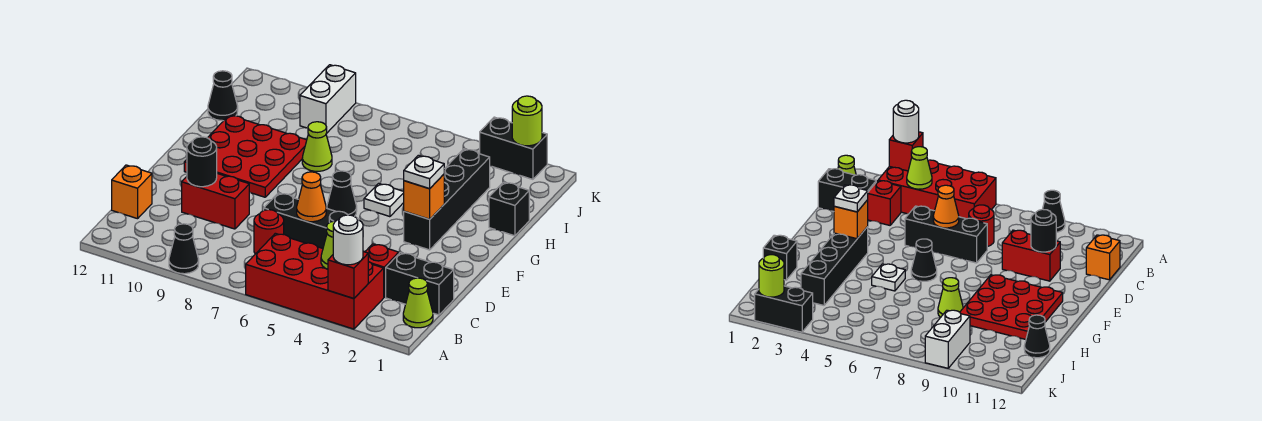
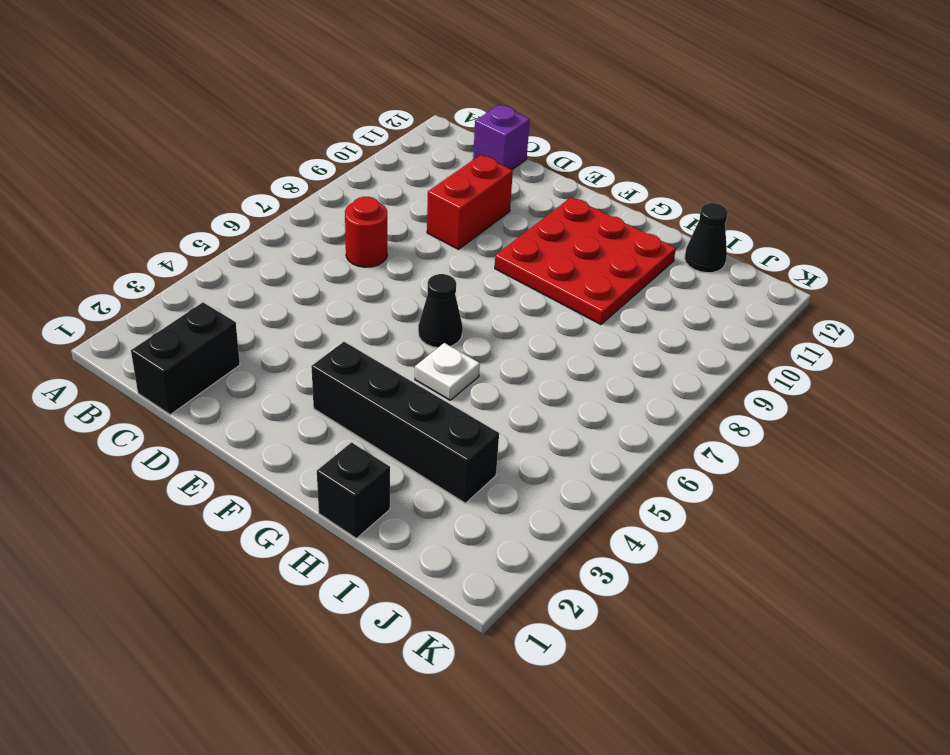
purple 1x1 brick [473,105,530,170] -> orange 1x1 brick [112,165,152,219]
none -> red 2x4 brick [246,233,384,329]
none -> black 1x1 cone [169,224,199,274]
none -> lime 1x1 cone [403,278,433,328]

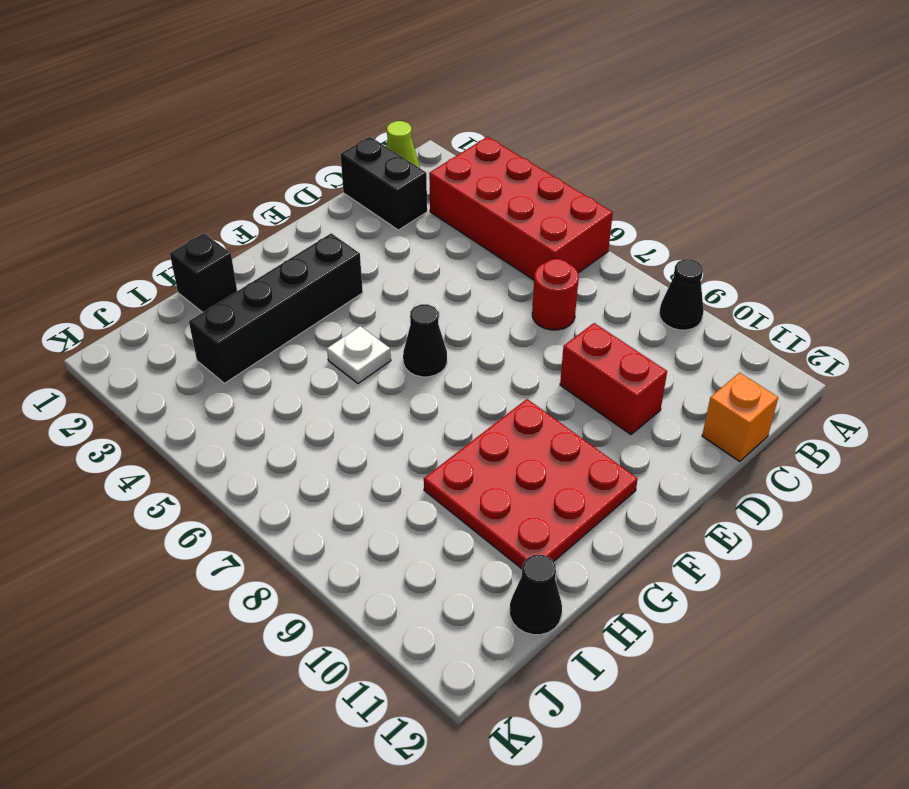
none -> red 1x1 brick [365,244,399,297]
none -> black 1x3 brick [264,193,359,248]
none -> lime 1x1 cone [302,122,332,171]

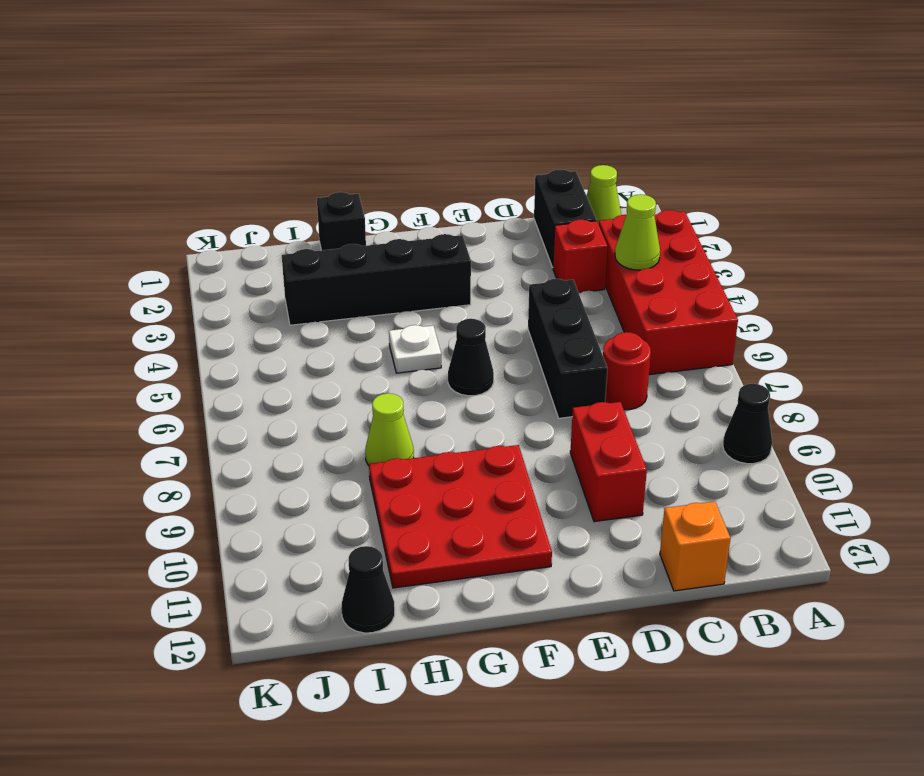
none -> white 1x2 brick [300,65,356,134]
none -> black 1x2 brick [480,117,547,179]
none -> red 1x1 brick [328,252,368,299]

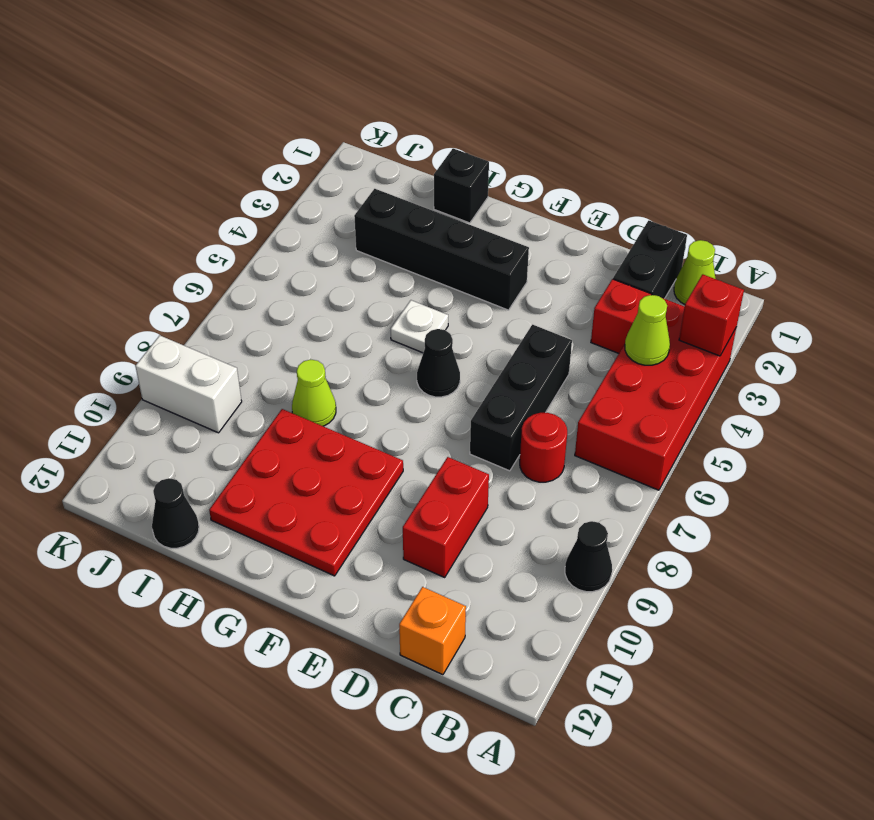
none -> black 1x2 brick [480,117,547,179]
none -> orange 1x1 cone [297,172,326,222]
none -> black 1x1 round brick [187,137,217,187]

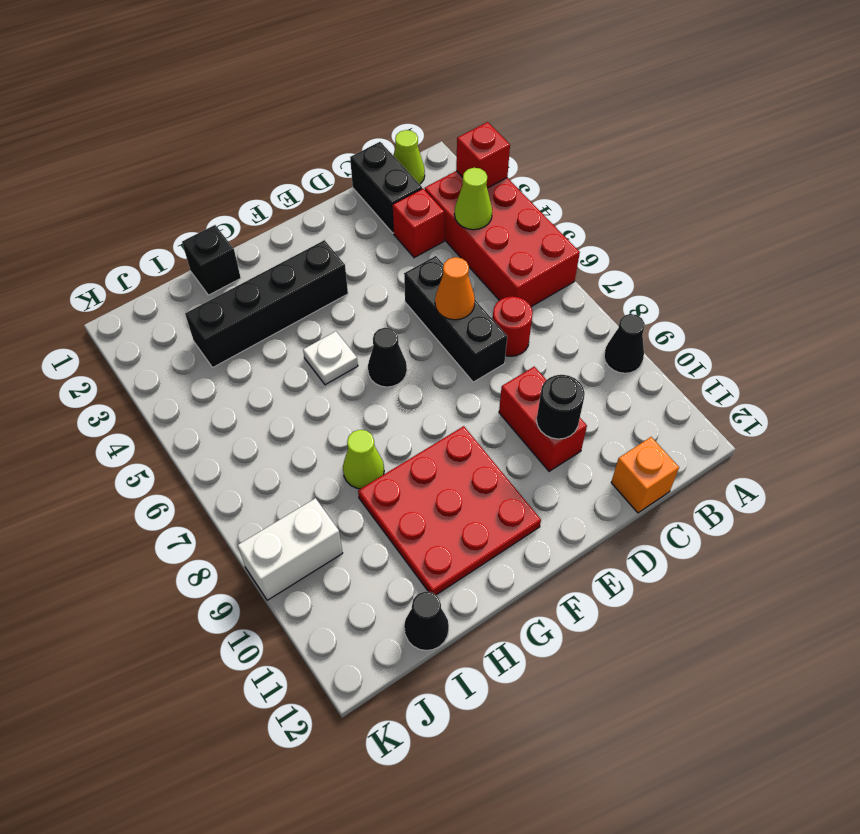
none -> black 1x2 brick [480,117,547,179]
none -> orange 1x1 brick [404,174,444,219]
none -> lime 1x1 round brick [512,96,542,146]

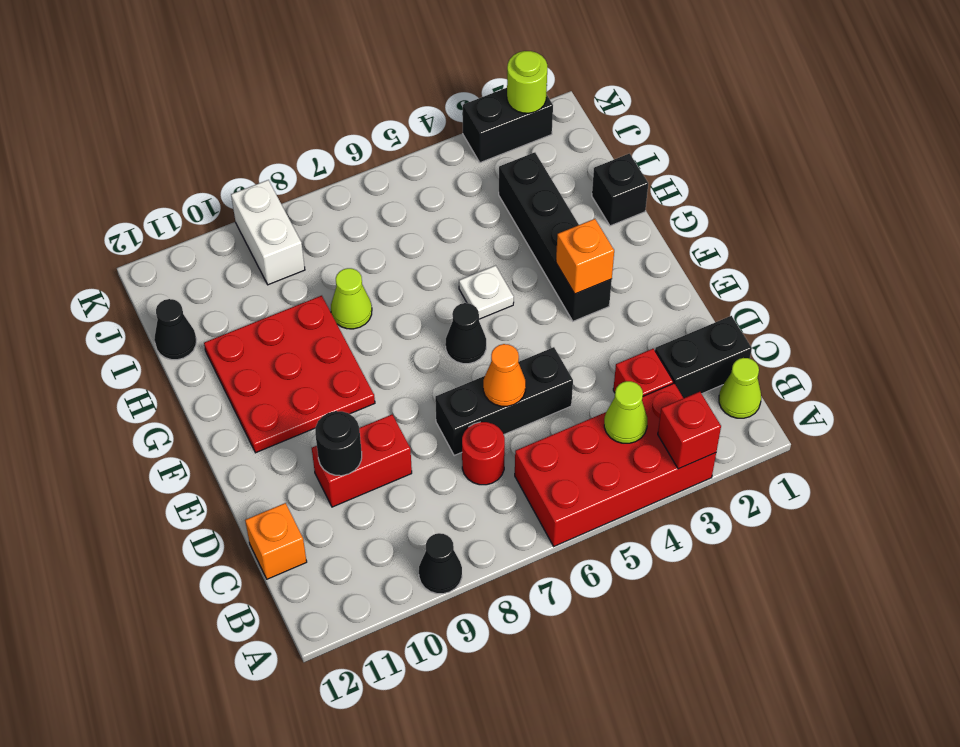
none -> white 1x1 round brick [333,215,363,265]
none -> white 1x1 plate [404,155,444,189]

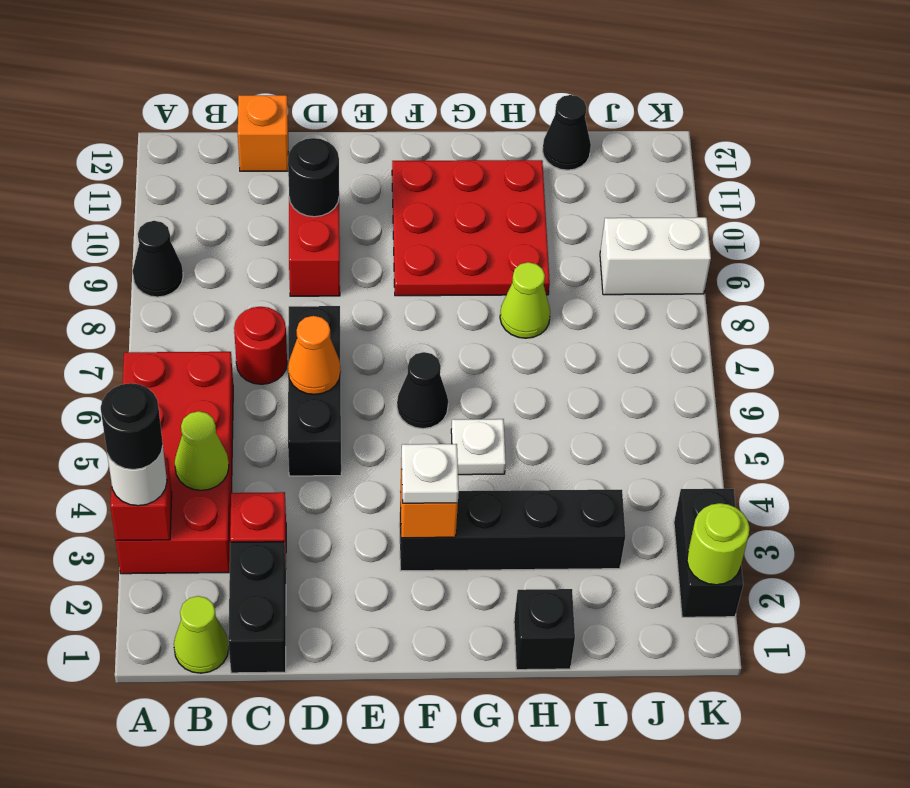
black 1x1 round brick [101,383,163,470] -> none

